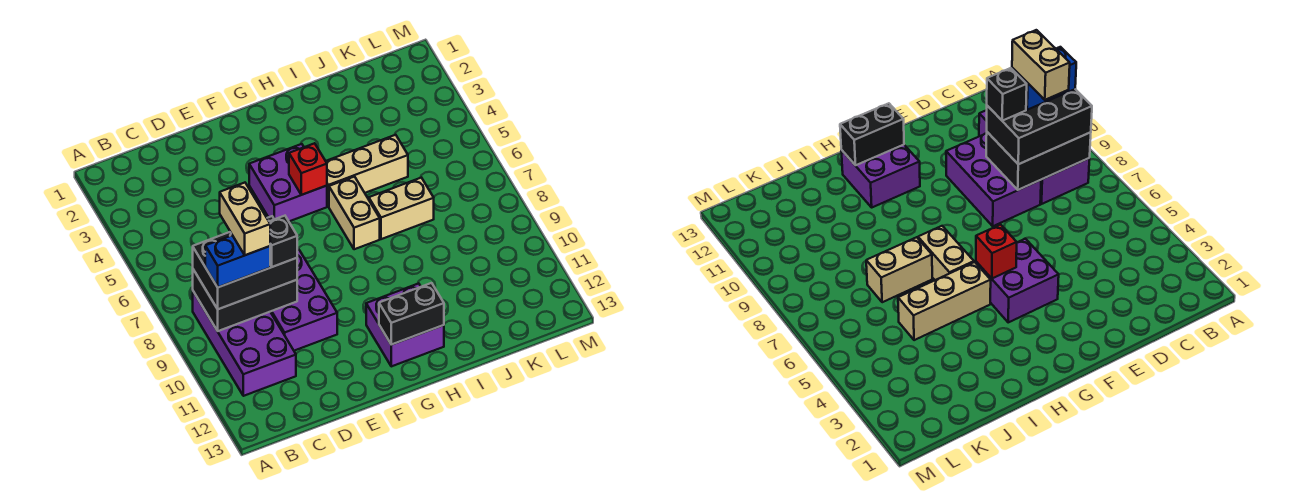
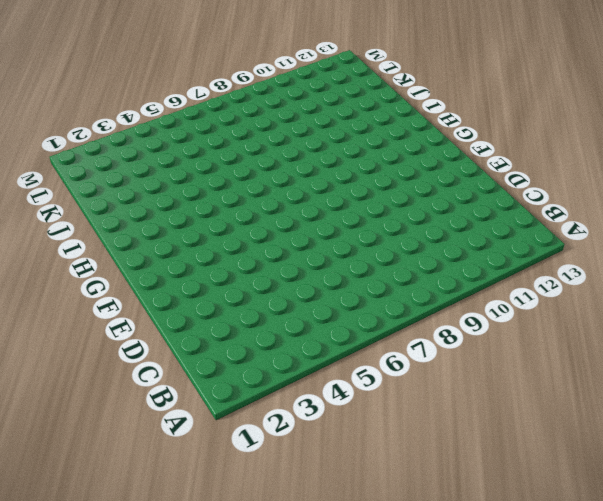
none -> purple 2x4 brick [193,291,296,396]
none -> purple 2x3 brick [271,250,337,351]
none -> purple 2x2 brick [249,144,327,221]

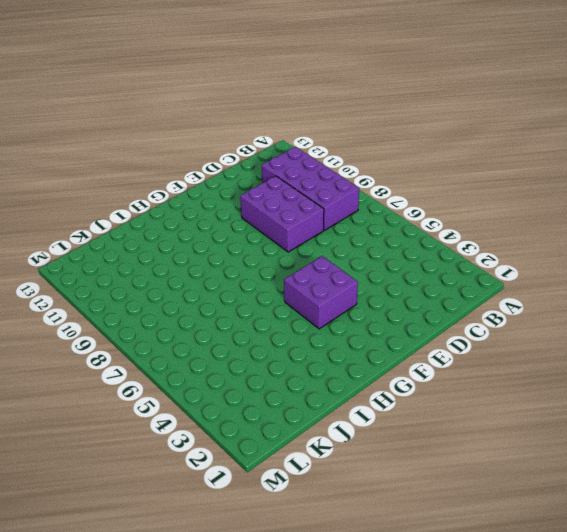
none -> purple 2x2 brick [366,283,444,366]
none -> tan 1x3 brick [326,135,408,207]
none -> tan 1x2 brick [329,177,380,249]

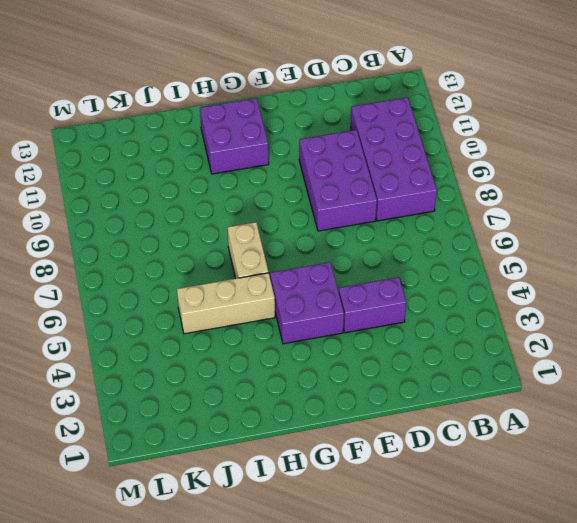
purple 1x2 brick [339,277,406,333] -> none
none -> tan 1x2 brick [369,178,434,239]
none -> black 2x3 brick [193,270,297,331]
none -> red 1x1 brick [289,143,327,195]

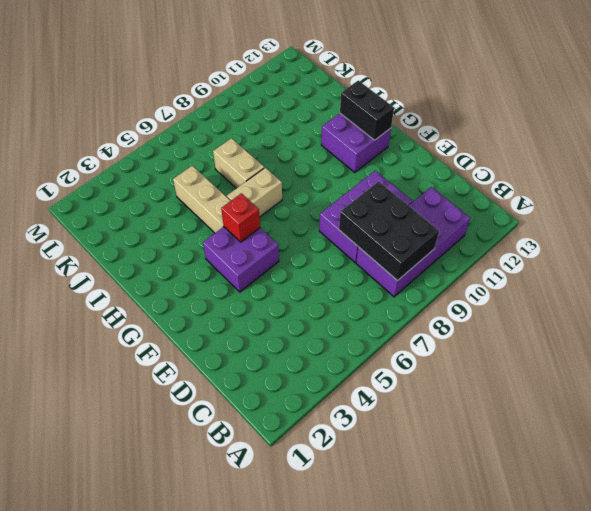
none -> black 2x3 brick [193,216,297,309]
none -> blue 1x2 brick [205,235,270,287]
none -> black 1x1 brick [269,216,297,267]

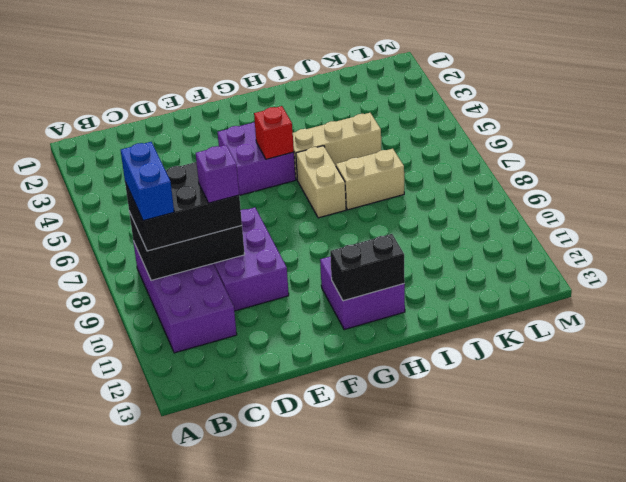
blue 1x2 brick [121,142,174,221] -> blue 1x2 brick turned to [205,235,270,287]
purple 1x1 brick [196,145,239,203] -> black 1x1 brick [269,216,297,267]
none -> tan 1x2 brick [220,183,270,255]

